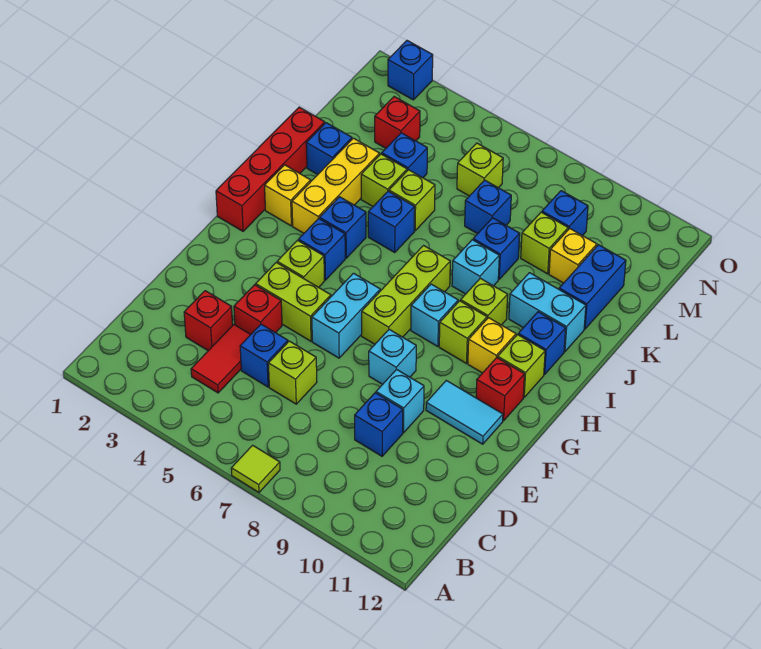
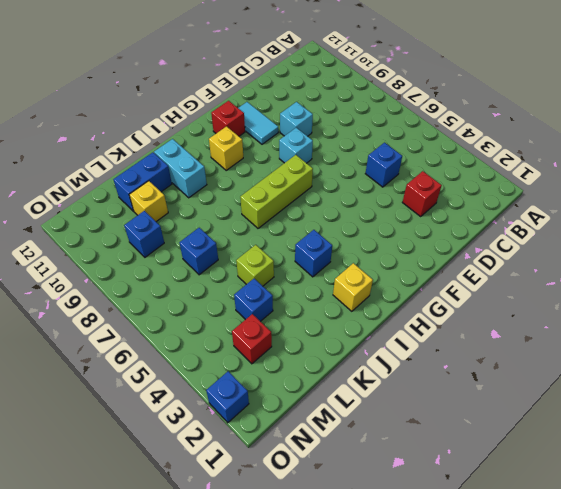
none -> lime 1x1 tile [231,445,280,492]
none -> red 1x2 tile [191,325,251,393]
none -> lime 1x1 brick [268,341,317,404]
none -> blue 1x1 brick [355,393,403,456]

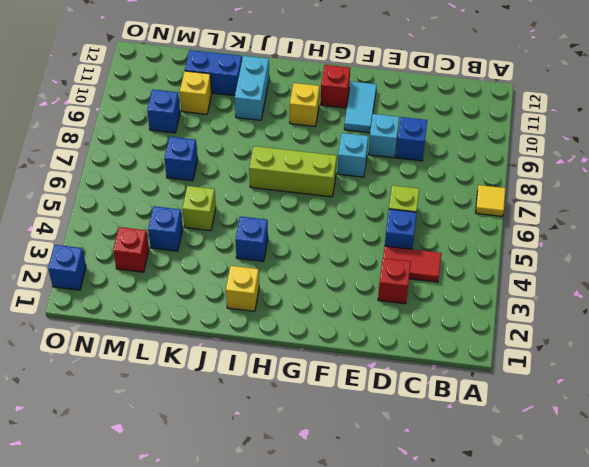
yellow 1x1 tile [476,185,506,216] -> lime 1x1 tile [231,445,280,492]
none -> red 1x1 brick [234,285,282,334]
none -> lime 1x2 brick [256,263,331,341]
none -> cyan 1x2 brick [312,273,380,358]
none -> lime 1x1 brick [277,240,324,287]

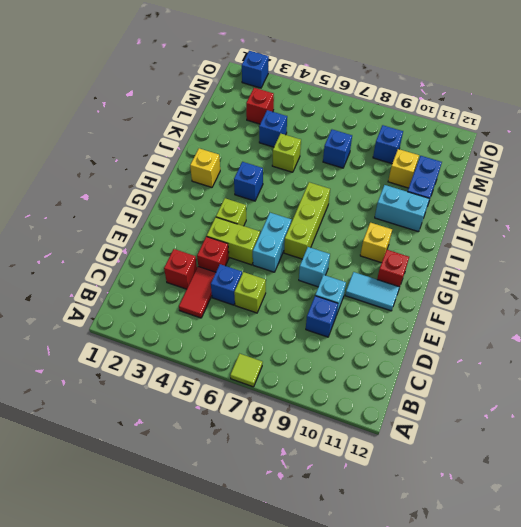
none -> red 1x4 brick [216,107,325,231]
none -> blue 1x1 brick [299,218,345,280]
none -> cyan 1x1 brick [411,284,458,347]
none -> lime 1x1 brick [439,301,487,363]

